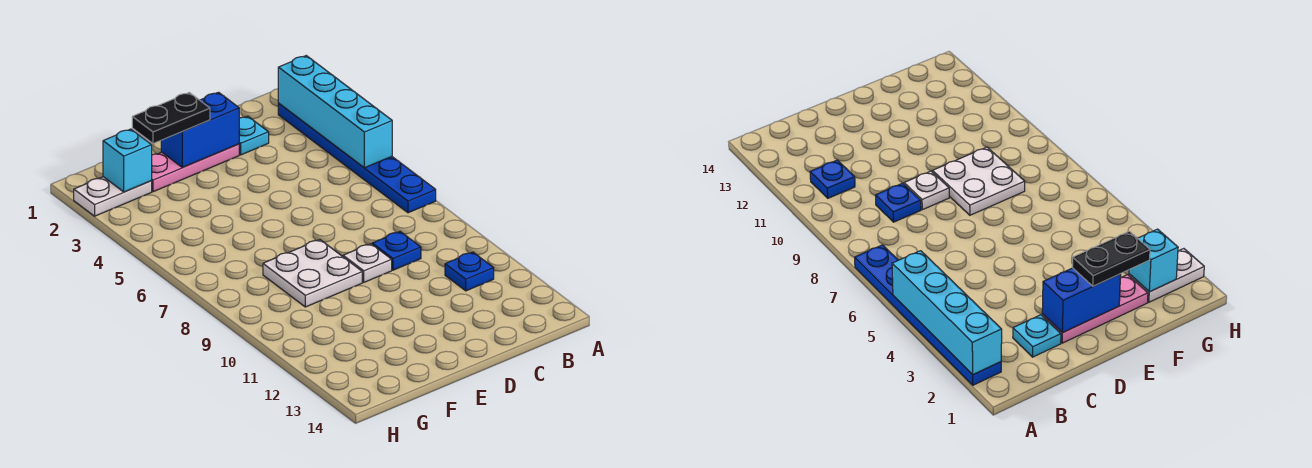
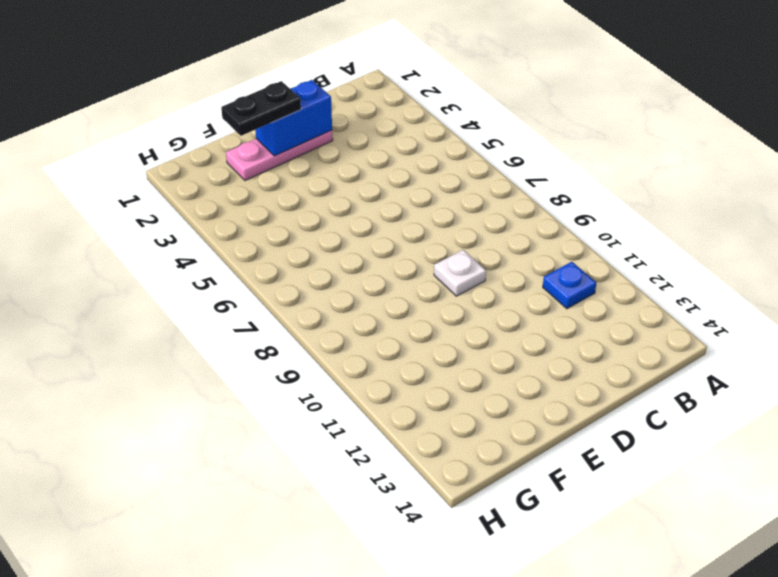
none -> blue 1x6 plate [278,104,436,213]
none -> cyan 1x1 plate [239,116,269,155]
none -> blue 1x1 plate [372,232,421,270]

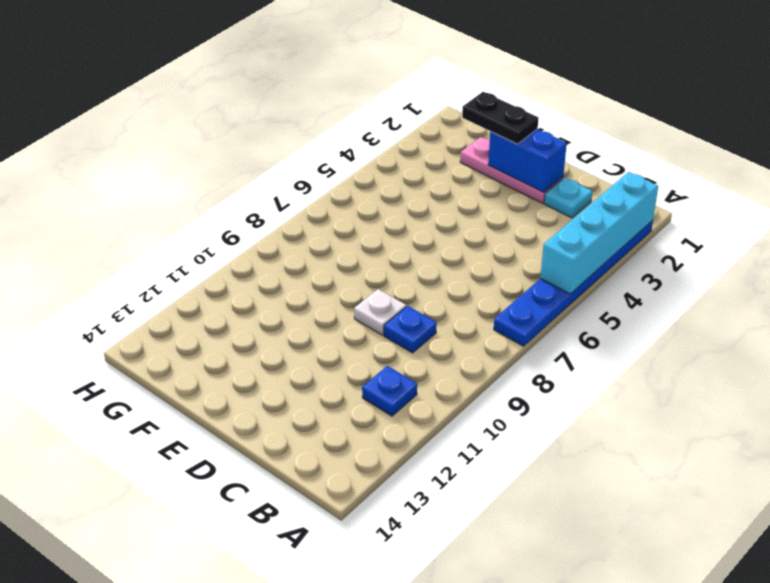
none -> white 2x2 plate [263,240,362,307]
none -> white 1x2 plate [74,177,152,216]
none -> cyan 1x1 brick [103,129,152,192]

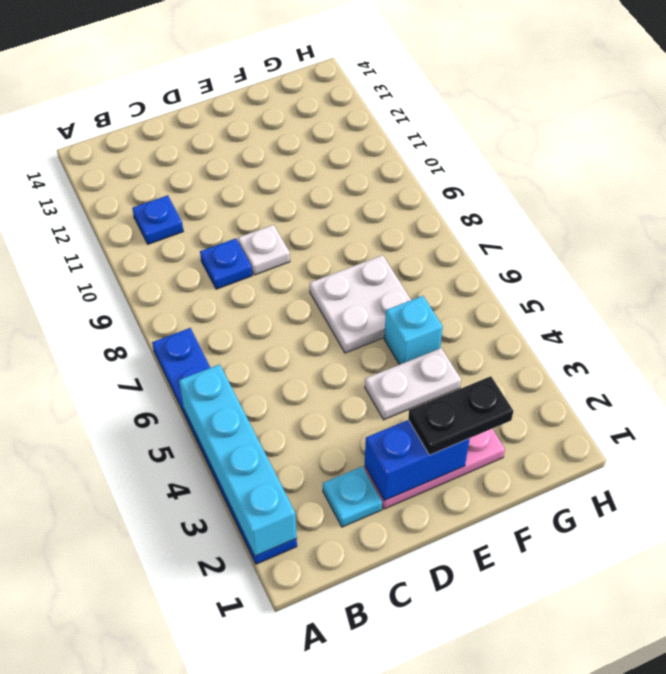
white 1x2 plate [365,348,461,420] -> white 1x2 plate moved to [74,177,152,216]
white 2x2 plate [310,255,411,353] -> white 2x2 plate moved to [263,240,362,307]
cyan 1x1 brick [384,296,443,365] -> cyan 1x1 brick moved to [103,129,152,192]

